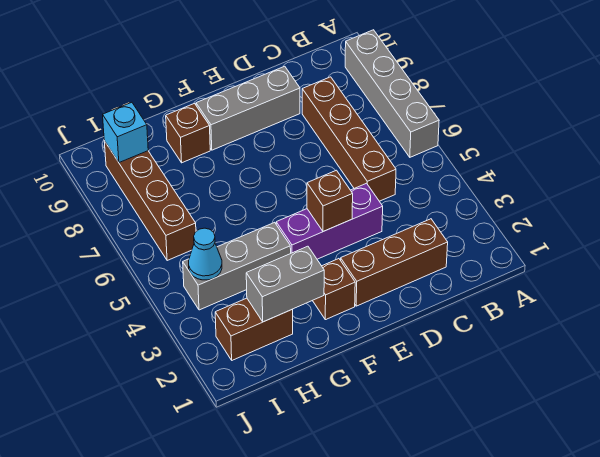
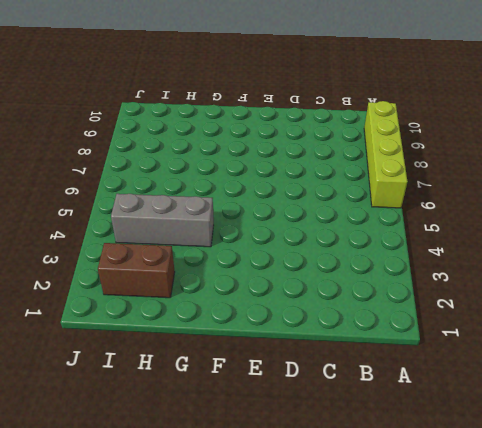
lime 1x4 brick [364,101,408,208] -> grey 1x4 brick [345,30,439,157]
none -> brown 1x3 brick [341,219,448,306]
none -> brown 1x4 brick [302,77,396,201]
none -> purple 1x3 brick [276,183,383,259]

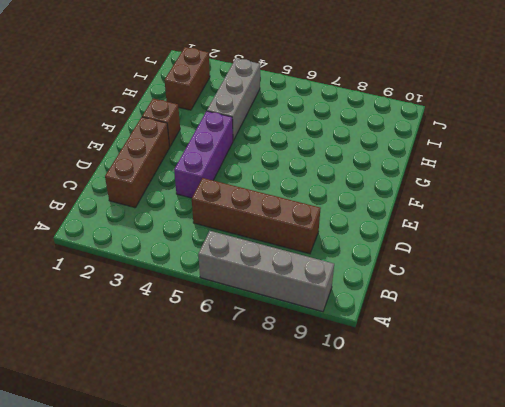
none -> grey 1x3 brick [196,66,300,150]
none -> brown 1x1 brick [166,104,210,163]
none -> brown 1x4 brick [104,141,196,260]

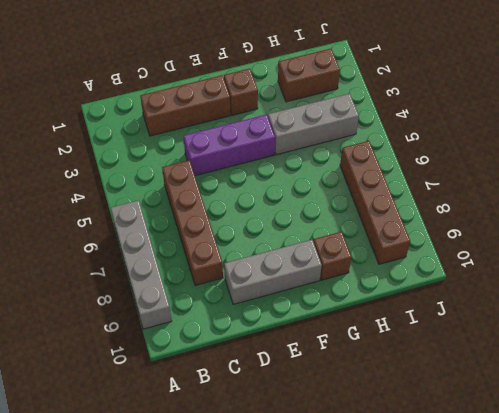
none -> brown 1x1 brick [307,170,353,231]
none -> grey 1x2 brick [246,246,324,322]
none -> cyan 1x1 cone [189,228,222,280]

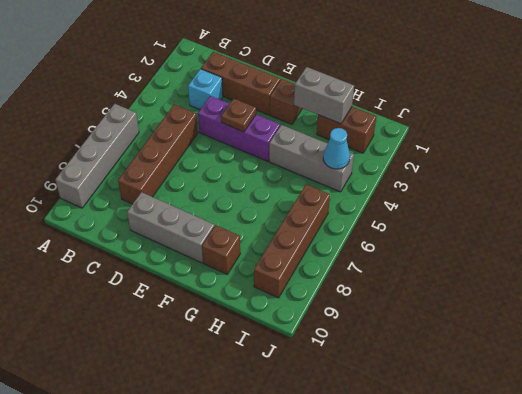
cyan 1x1 brick [188,69,223,110] -> cyan 1x1 brick moved to [103,102,148,163]
brown 1x1 plate [221,98,256,132] -> brown 1x1 brick [307,170,353,231]

